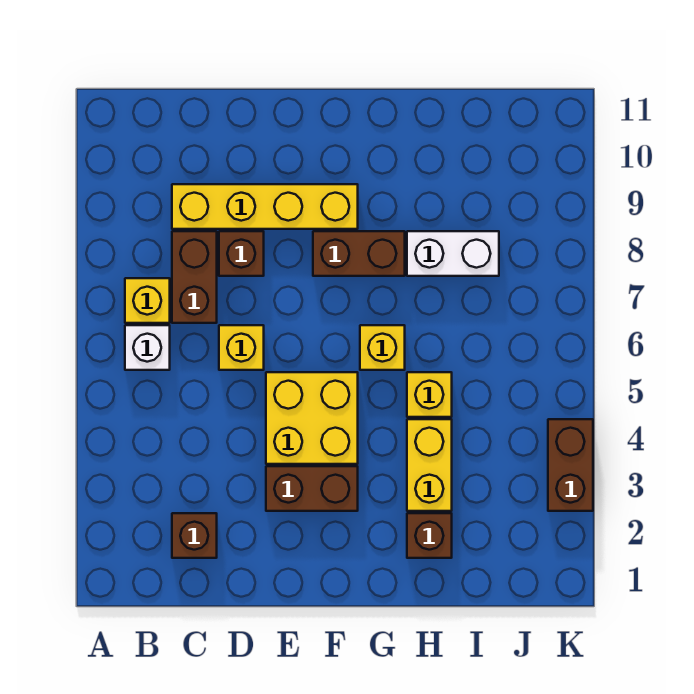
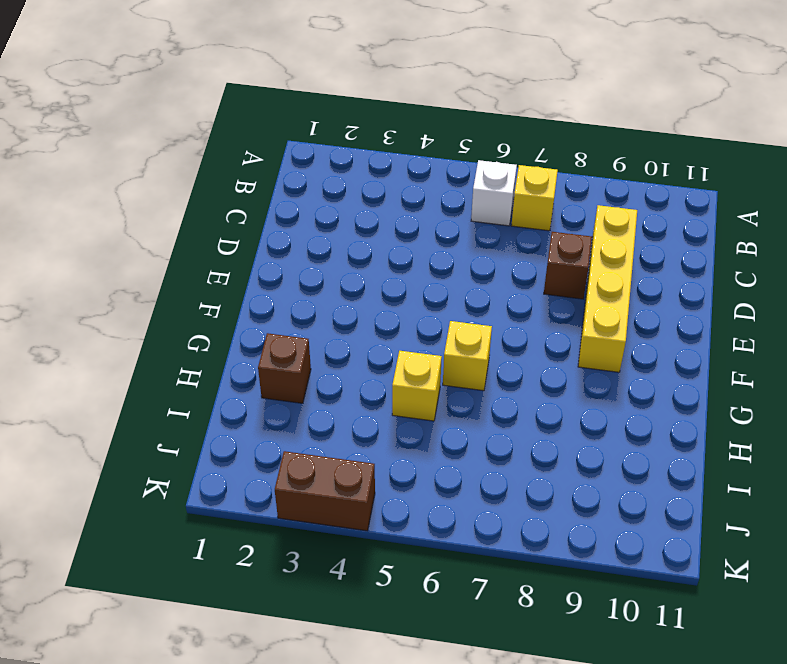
none -> brown 1x1 brick [172,513,217,558]
none -> brown 1x2 brick [172,231,217,323]
none -> yellow 1x1 brick [219,325,264,370]

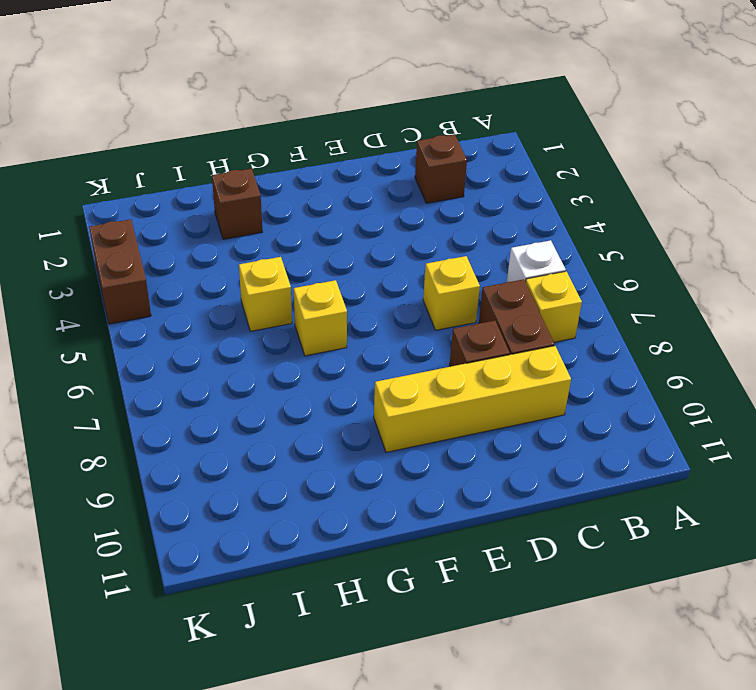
none -> brown 1x2 brick [266,466,358,511]
none -> yellow 2x2 brick [266,372,358,464]
none -> brown 1x2 brick [313,231,405,276]

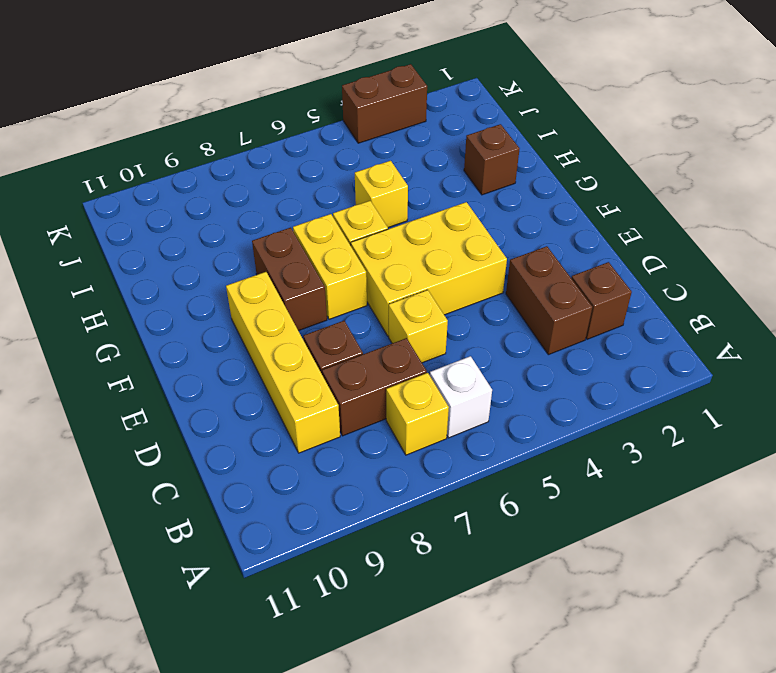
brown 1x2 brick [506,246,592,355] -> brown 1x2 brick moved to [266,466,358,511]
yellow 2x3 brick [351,202,507,336] -> yellow 2x2 brick [266,372,358,464]
yellow 1x2 brick [293,214,367,319] -> yellow 1x2 brick turned to [407,419,452,511]
none -> white 1x2 brick [407,231,499,276]

